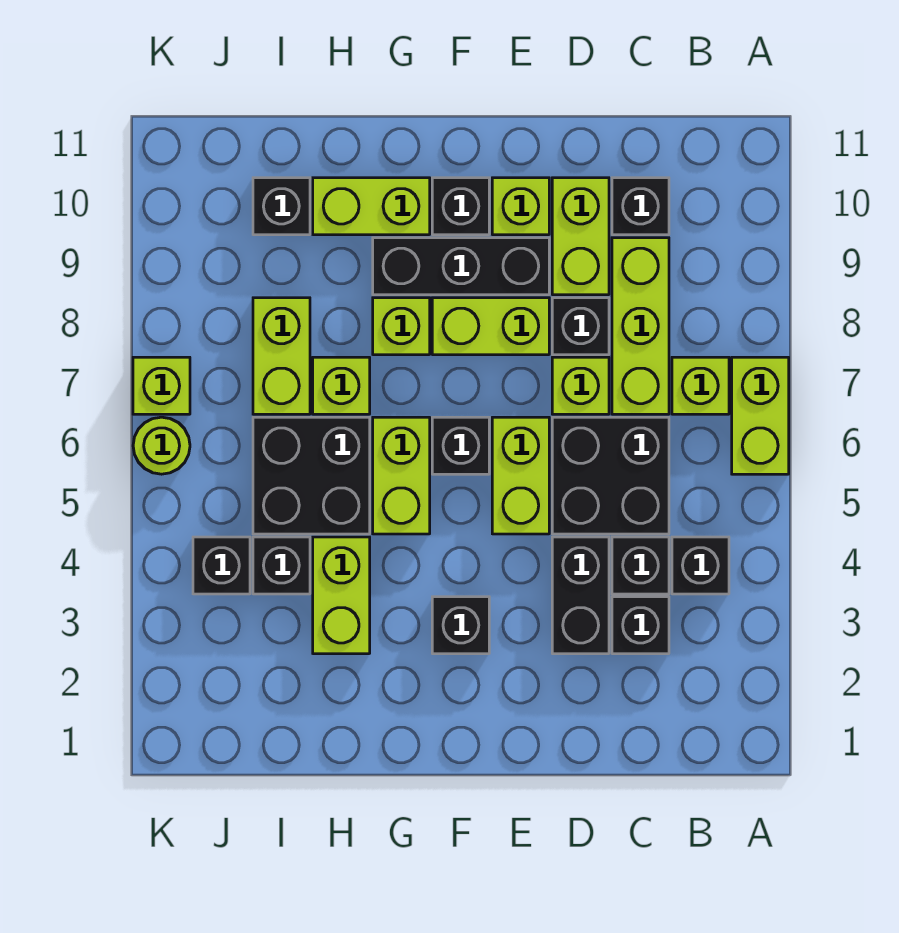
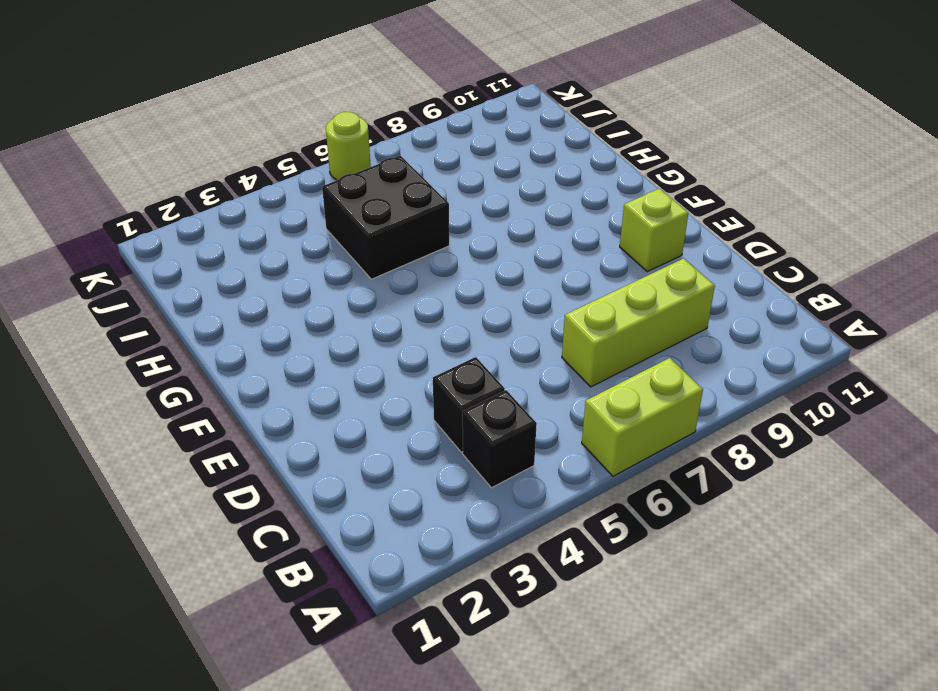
none -> lime 1x1 brick [672,357,729,414]
none -> black 1x1 brick [612,597,669,654]
none -> black 2x2 brick [552,417,669,534]
none -> black 1x1 brick [612,178,669,235]

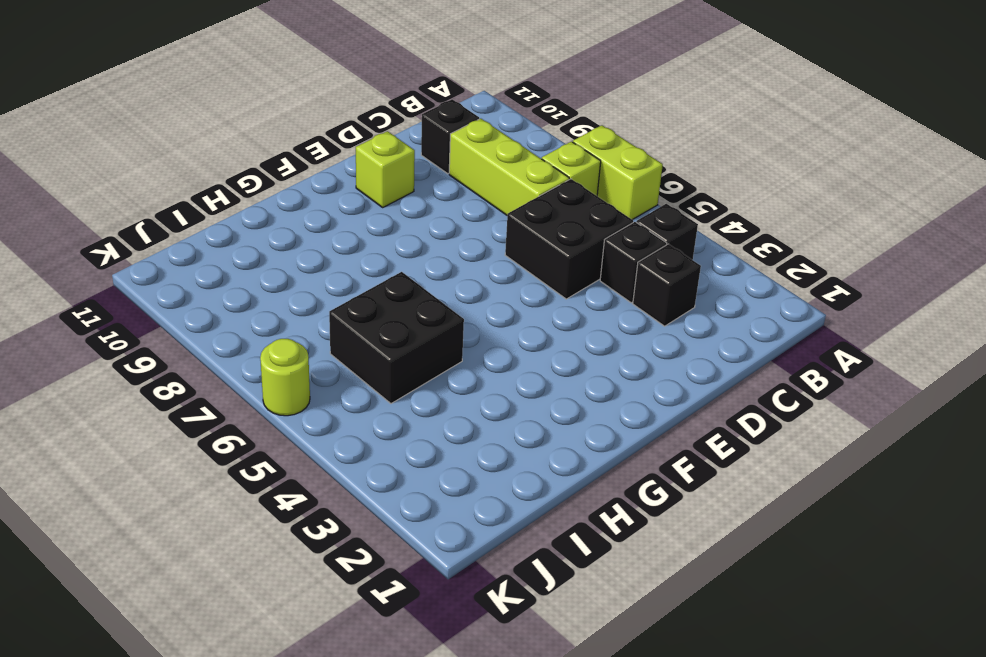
none -> black 1x2 brick [552,537,609,654]
none -> lime 1x1 brick [552,357,609,414]
none -> black 1x1 brick [552,298,609,355]
none -> lime 1x2 brick [552,178,609,295]

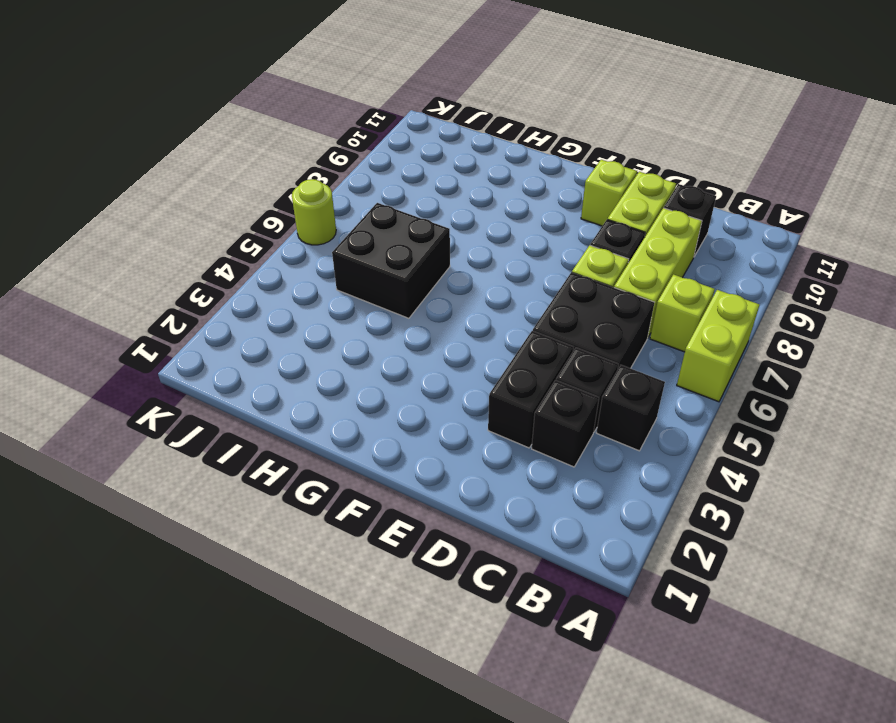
none -> lime 1x2 brick [492,417,549,534]
none -> lime 1x2 brick [432,298,549,355]
none -> black 1x3 brick [373,238,549,295]
none -> black 1x1 brick [432,597,489,654]

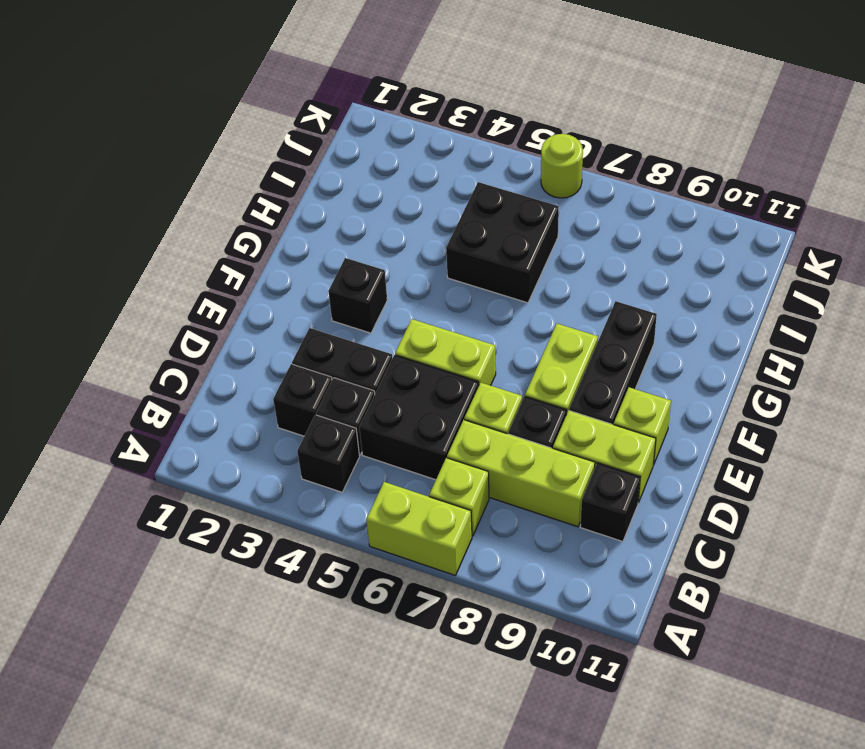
none -> black 1x1 brick [432,417,489,474]
none -> black 1x1 brick [432,178,489,235]
none -> lime 1x2 brick [373,417,430,534]
none -> lime 1x1 brick [373,298,430,355]

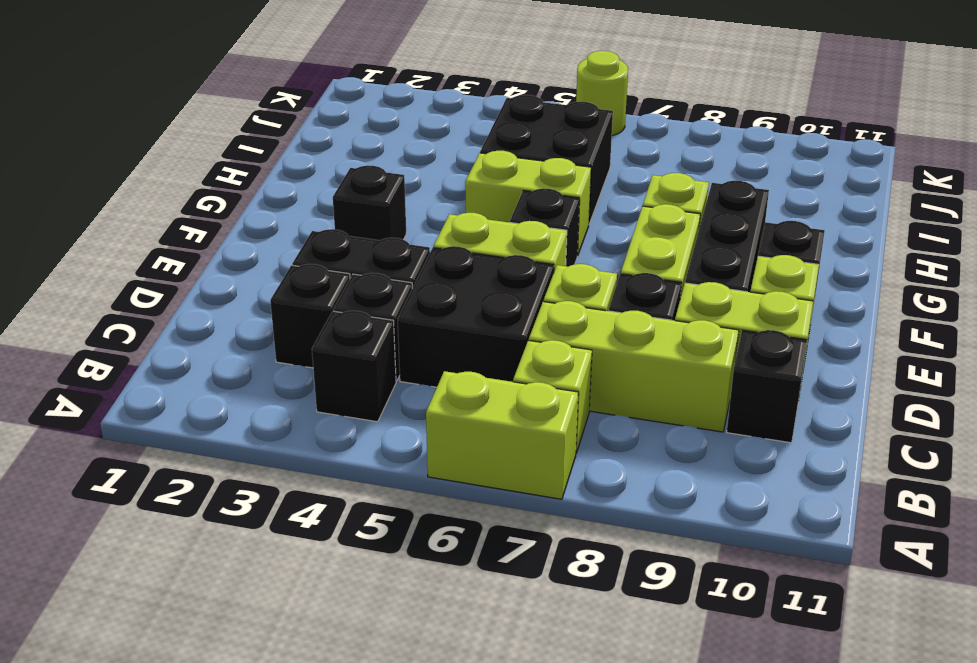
none -> lime 1x2 brick [313,178,430,235]
none -> lime 1x2 brick [313,537,370,654]
none -> lime 1x1 brick [313,357,370,414]
none -> black 1x1 brick [253,537,310,594]

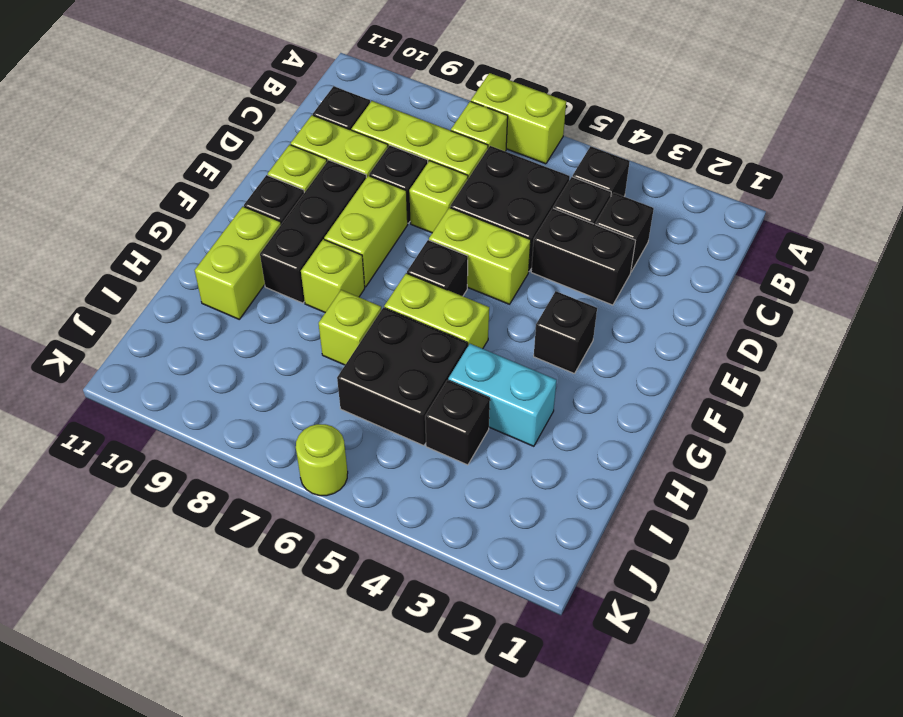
cyan 1x2 brick [448,344,557,446] -> lime 1x2 brick [313,537,370,654]
none -> lime 1x2 brick [253,298,310,414]
none -> black 1x1 brick [253,178,310,235]
none -> black 1x1 brick [193,537,250,594]
none -> lime 1x1 brick [133,357,190,414]

